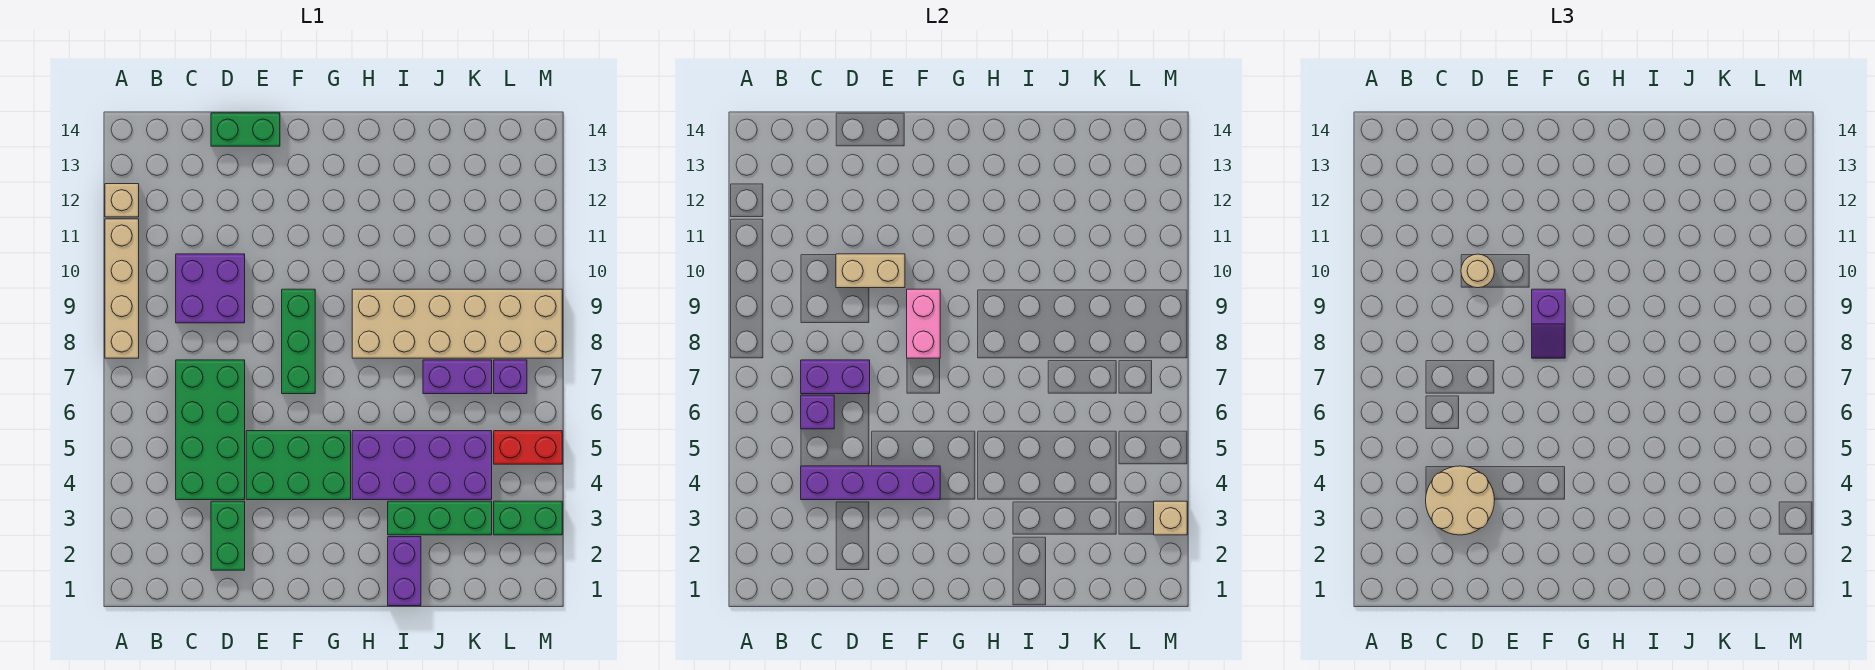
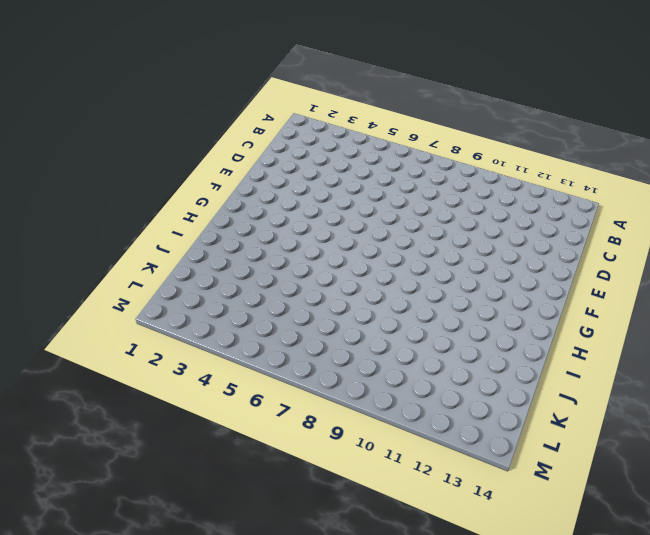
none -> tan 1x4 brick [105,219,139,358]
none -> tan 1x1 brick [105,184,139,217]
none -> green 2x4 brick [176,360,245,500]

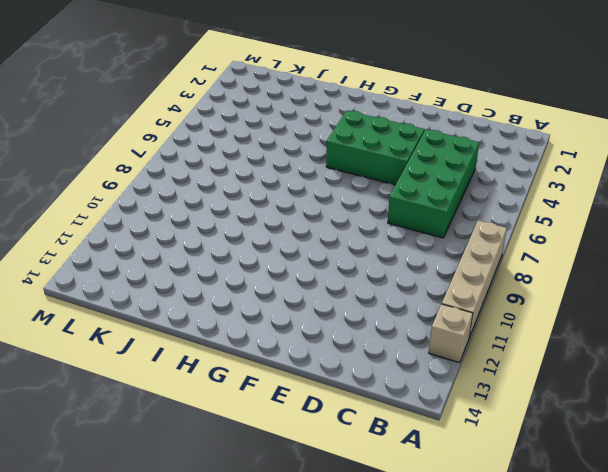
none -> purple 2x2 brick [176,254,245,323]
none -> green 1x2 brick [211,501,245,570]
none -> green 1x2 brick [211,113,280,146]

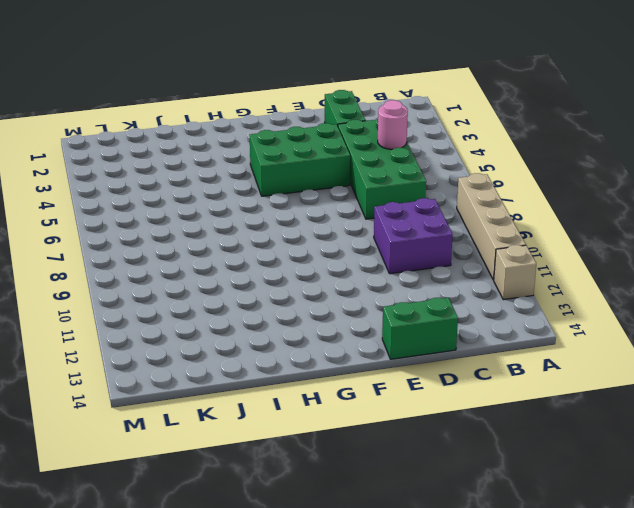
pink 1x1 round brick [378,100,408,149] -> none
none -> green 1x3 brick [282,289,315,394]
none -> purple 2x4 brick [352,431,492,500]
none -> tan 2x6 brick [352,289,562,358]

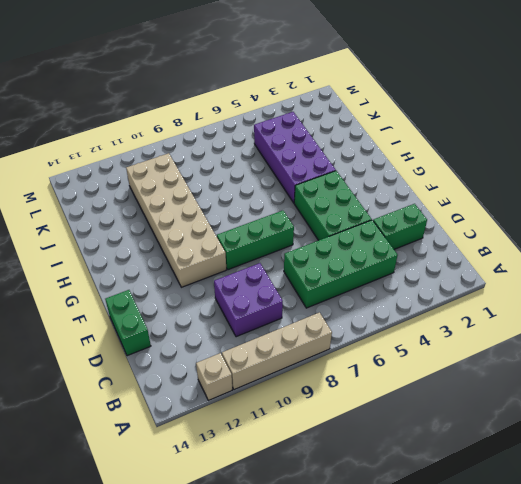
tan 2x6 brick [126,153,226,287] -> tan 2x6 brick moved to [352,289,562,358]
none -> purple 1x2 brick [388,537,421,606]
none -> green 1x3 brick [388,501,492,535]
none -> purple 1x2 brick [423,360,492,394]

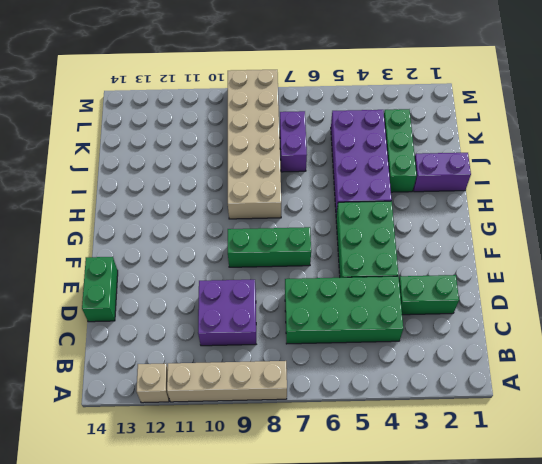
none -> green 1x2 brick [494,501,562,535]
none -> red 1x2 brick [494,431,562,464]
none -> purple 1x1 brick [494,360,527,394]

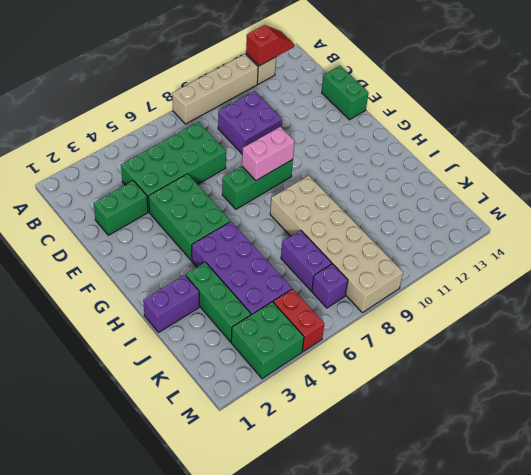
red 1x2 slope [246,25,294,66] -> none
green 2x2 brick [231,302,304,379] -> green 1x2 brick [494,501,562,535]
none -> purple 1x4 brick [801,466,940,500]
none -> purple 1x1 brick [801,395,834,429]
none -> purple 1x2 brick [801,360,870,394]

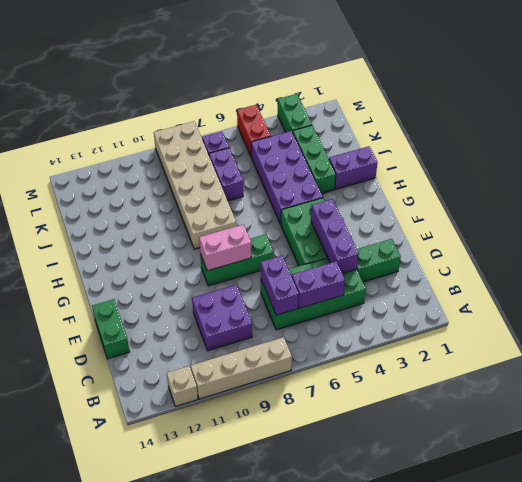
purple 1x2 brick [292,261,345,308] -> purple 1x1 brick [801,395,834,429]
purple 1x3 brick [311,199,359,274] -> purple 1x4 brick [801,466,940,500]
none -> tan 1x2 brick [836,254,905,288]
none -> tan 1x1 brick [1154,501,1187,535]
none -> tan 2x2 round brick [1426,466,1495,535]

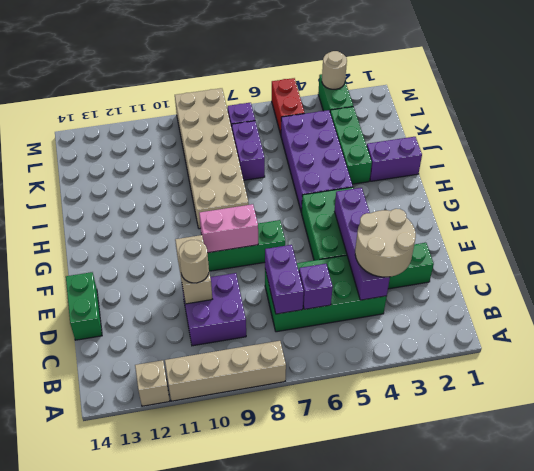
tan 1x1 round brick [322,51,347,89] -> tan 1x1 brick [1154,501,1187,535]
none -> purple 1x2 slope [1532,289,1565,358]

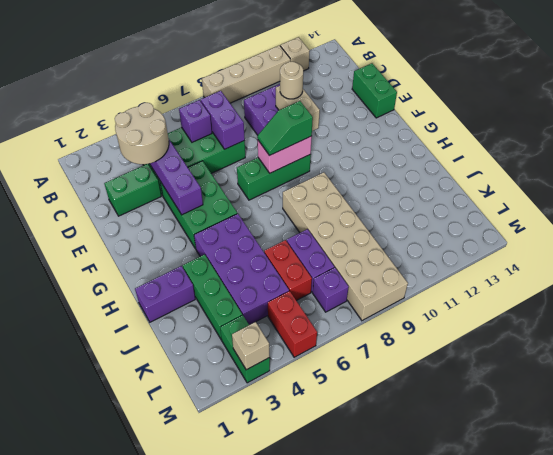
green 1x2 slope [257,101,313,156] -> purple 1x2 slope [1532,289,1565,358]
red 1x2 brick [264,240,312,301] -> none

